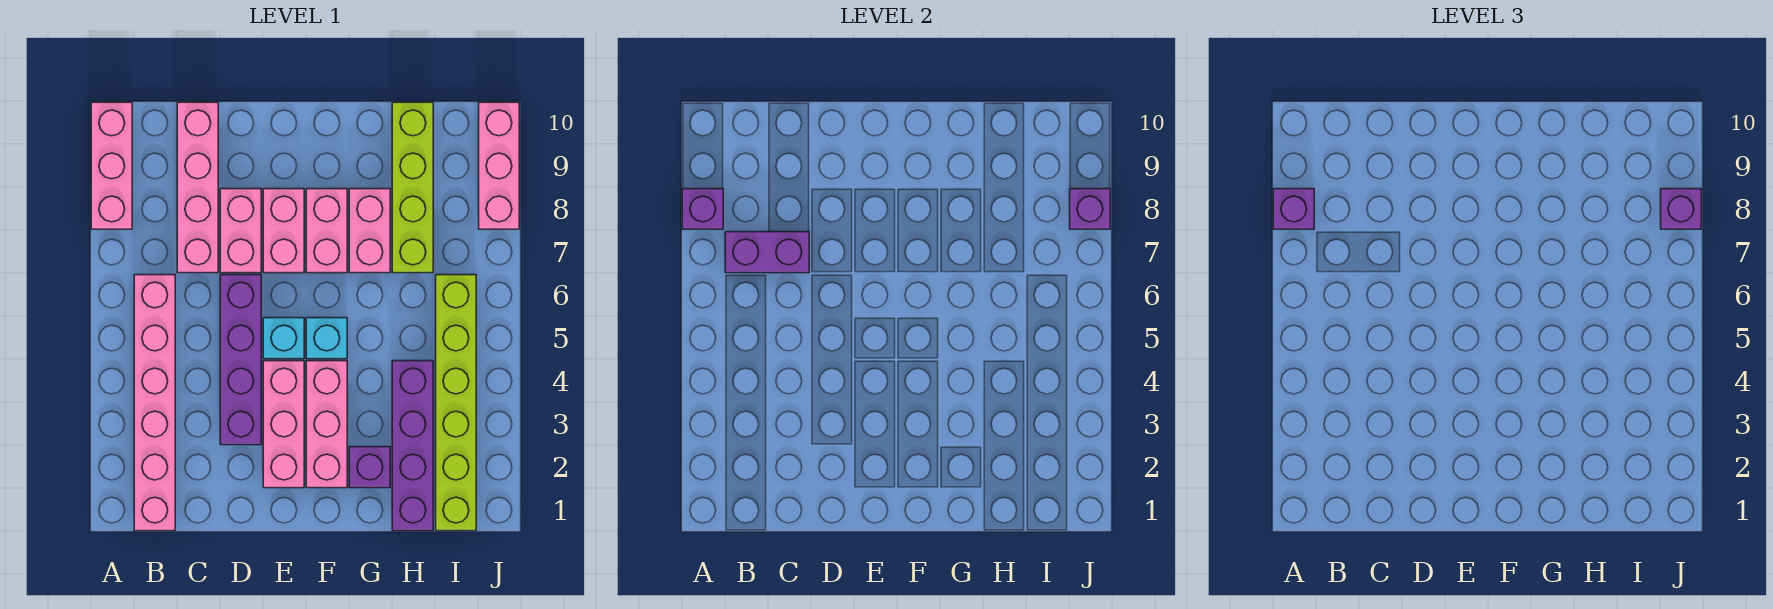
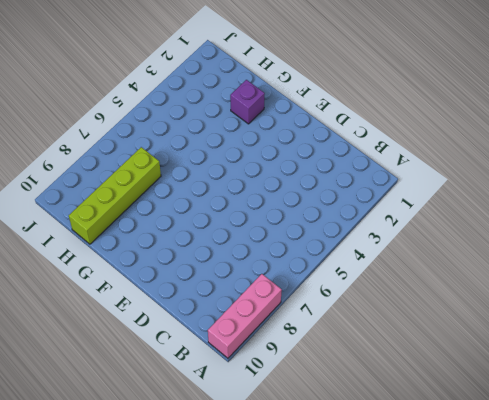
none -> pink 1x6 brick [134,275,175,531]
none -> pink 1x4 brick [177,102,218,273]
none -> purple 1x4 brick [220,275,261,445]

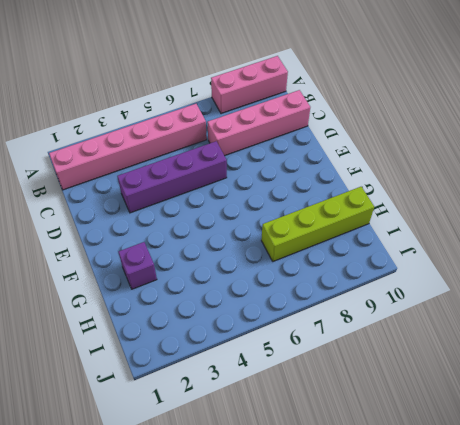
none -> pink 1x2 brick [220,189,261,273]
none -> pink 1x3 brick [263,361,304,488]
none -> cyan 1x1 brick [263,318,304,359]

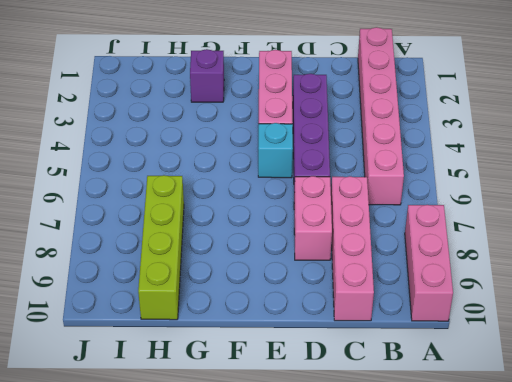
none -> pink 1x2 brick [263,189,304,273]
none -> pink 1x3 brick [306,361,347,488]
none -> cyan 1x1 brick [306,318,347,359]

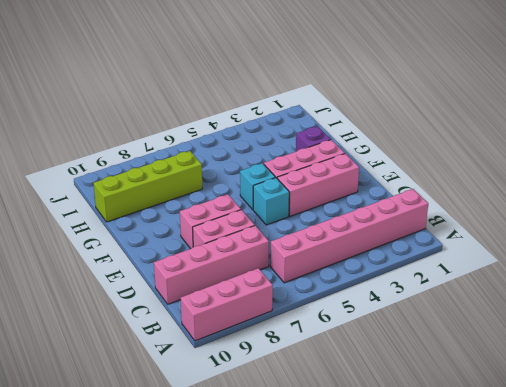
none -> purple 1x4 brick [220,275,261,445]
none -> pink 1x2 brick [306,189,347,273]
none -> pink 1x2 brick [349,189,390,273]

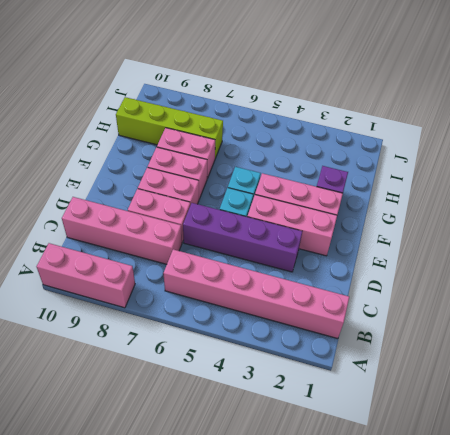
none -> purple 1x4 brick [392,361,433,531]
none -> lime 1x6 brick [436,275,476,531]
none -> pink 1x3 brick [479,102,519,229]

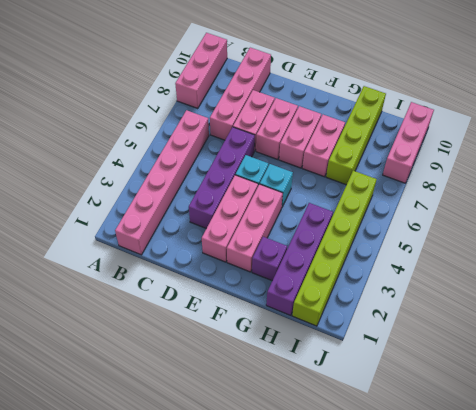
none -> purple 1x1 brick [682,189,723,229]
none -> purple 1x2 brick [725,232,809,273]
none -> purple 1x1 brick [1070,189,1110,229]

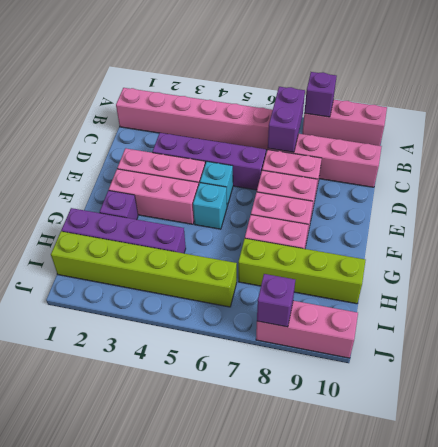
none -> purple 1x1 brick [1273,189,1314,229]
none -> purple 1x1 brick [1661,189,1701,229]

